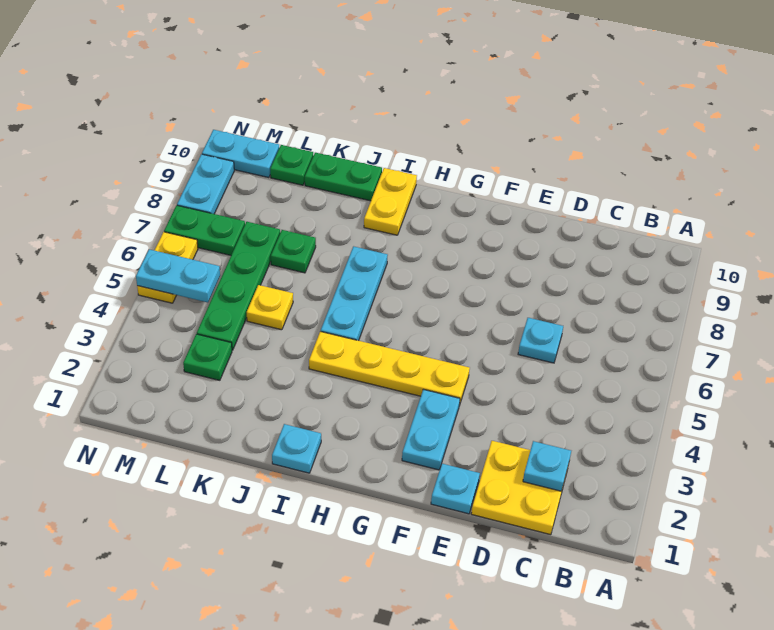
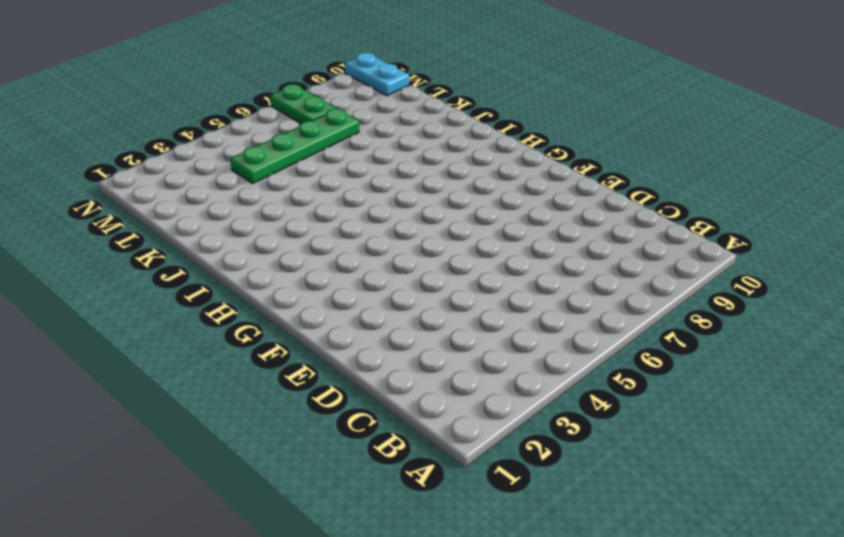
none -> yellow 2x2 plate [471,441,568,535]
none -> cyan 1x1 plate [518,318,563,363]
none -> cyan 1x1 plate [431,464,480,514]

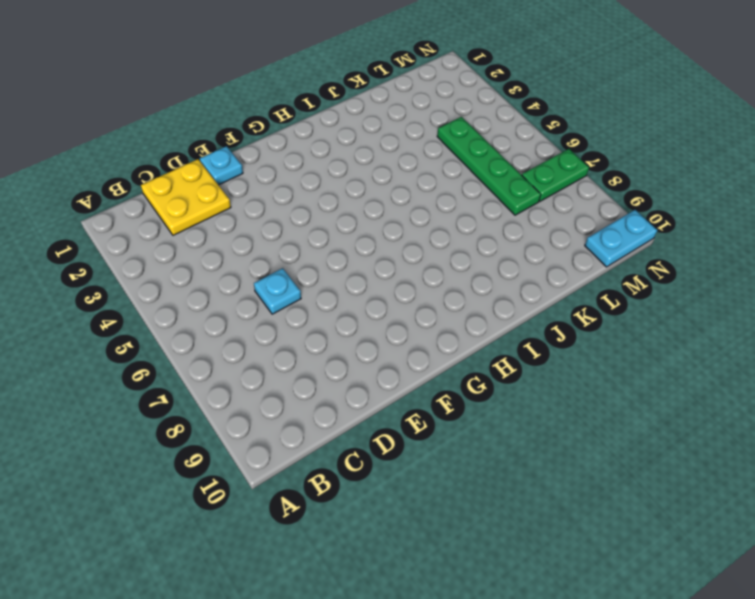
none -> cyan 1x2 plate [402,389,460,470]
none -> yellow 1x4 plate [309,331,470,406]
none -> cyan 1x1 plate [272,424,321,473]

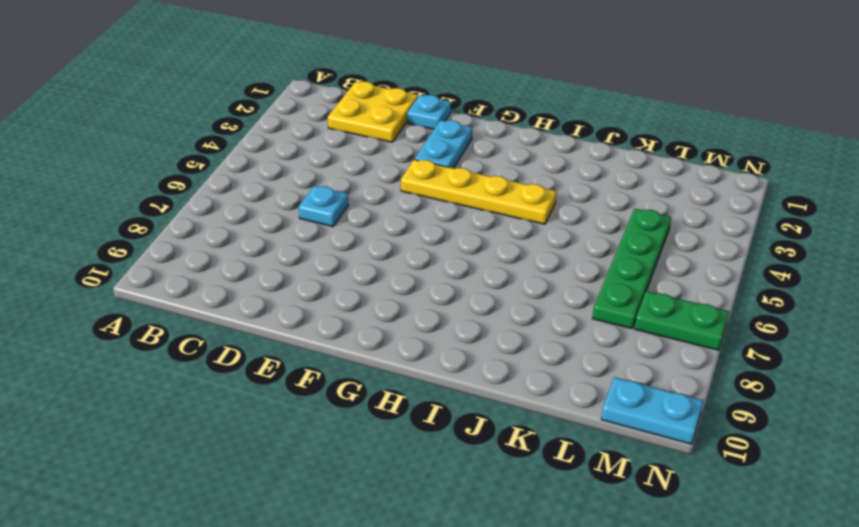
none -> cyan 1x1 plate [272,424,321,473]
none -> cyan 1x3 plate [321,246,388,341]
none -> yellow 1x2 plate [364,168,417,235]

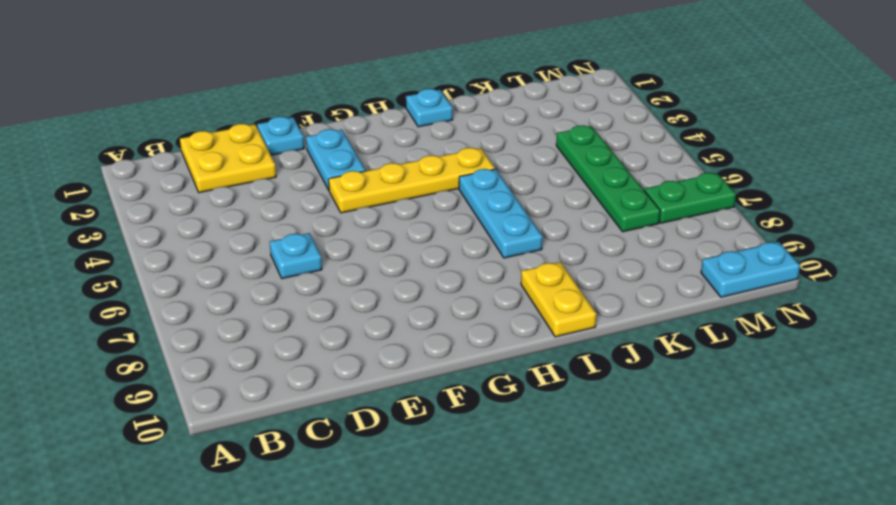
none -> green 1x2 plate [305,153,382,201]
none -> yellow 1x1 plate [247,285,293,330]
none -> green 1x1 plate [271,230,316,273]

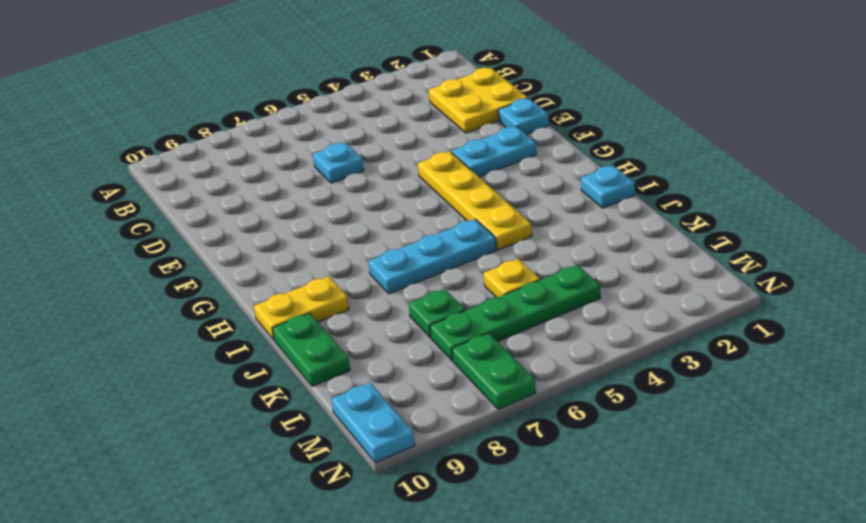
none -> green 1x1 plate [183,334,232,380]
none -> green 1x1 plate [270,145,313,185]
none -> yellow 1x2 plate [137,232,198,303]

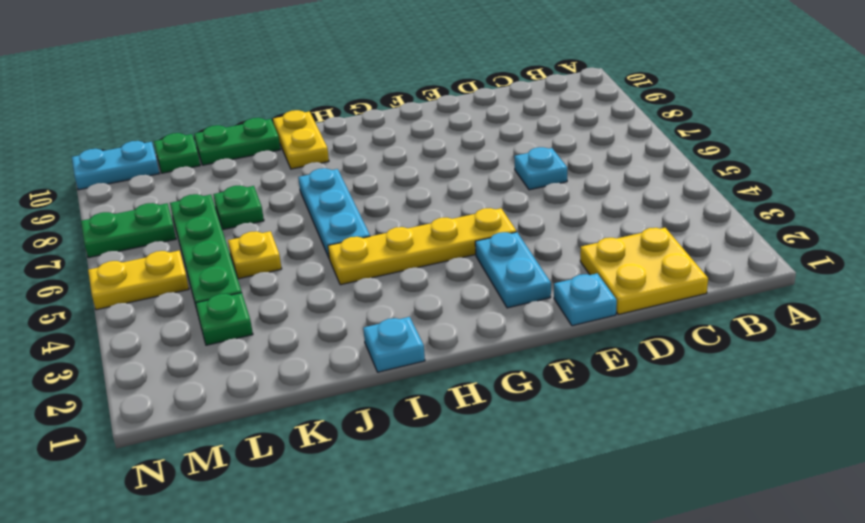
yellow 1x2 plate [88,250,189,310] -> yellow 1x2 plate turned to [137,232,198,303]
none -> cyan 1x2 plate [177,154,234,214]
none -> cyan 1x1 plate [523,441,571,491]
none -> cyan 1x2 plate [136,249,220,302]

